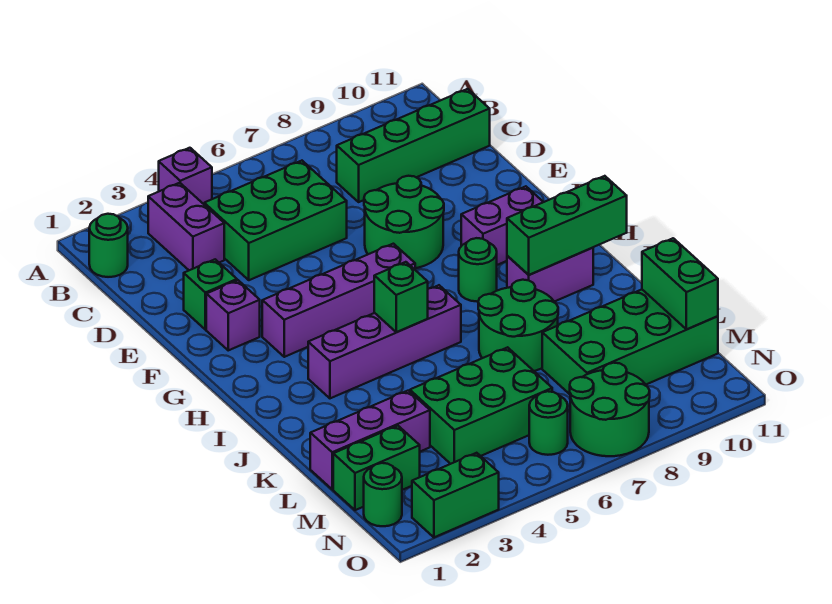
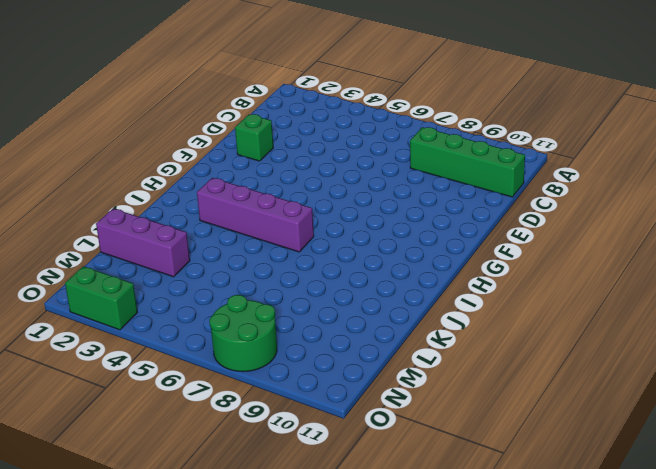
none -> purple 1x1 brick [159,148,212,204]
none -> green 1x1 round brick [89,214,128,277]
none -> purple 1x2 brick [148,183,224,270]

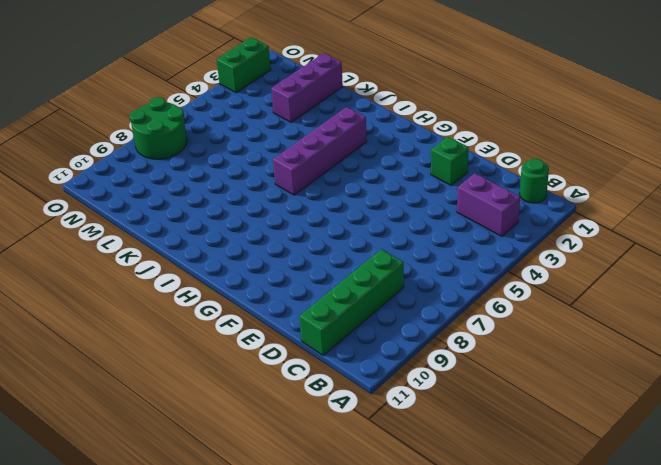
none -> purple 1x1 brick [159,148,212,204]
none -> green 2x3 brick [204,161,347,280]
none -> green 2x2 round brick [364,176,444,268]

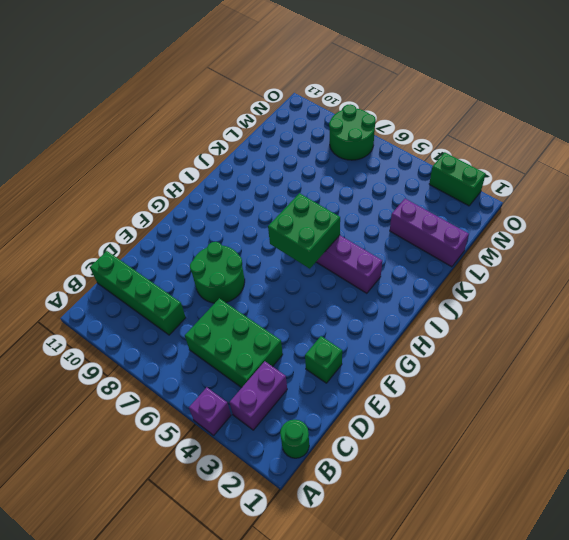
green 2x2 brick [268,193,340,269] -> green 1x1 brick [374,262,428,332]
none -> purple 1x1 brick [206,280,260,350]
none -> purple 1x4 brick [262,244,415,357]
none -> purple 1x2 brick [461,186,543,265]

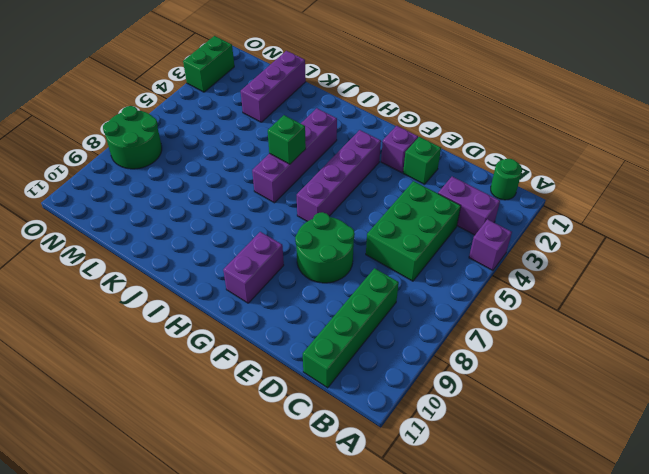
none -> green 1x1 round brick [459,238,497,302]
none -> purple 1x2 brick [507,248,593,302]
none -> green 2x2 round brick [478,280,558,371]

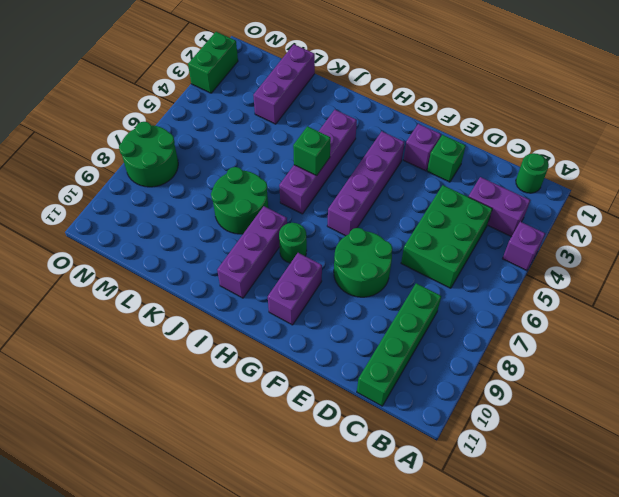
purple 1x3 brick [217,206,287,298] -> purple 1x2 brick [507,248,593,302]
none -> green 2x3 brick [410,347,552,464]
none -> green 2x4 brick [542,290,718,394]
none -> green 1x2 brick [333,426,420,510]

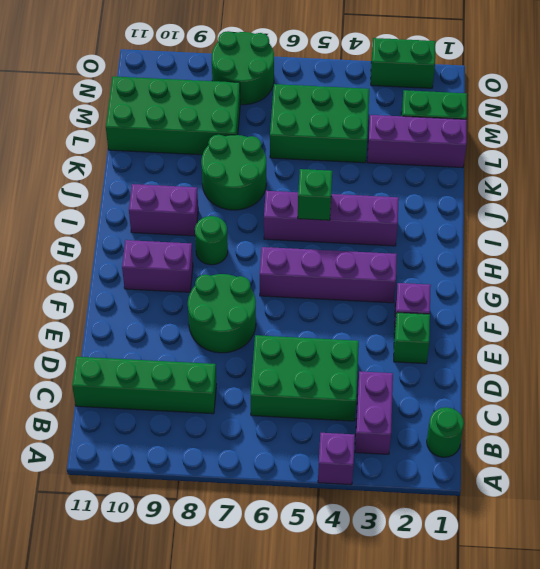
none -> green 1x1 round brick [364,463,402,526]
none -> green 1x1 round brick [529,391,568,455]
none -> green 1x3 brick [507,176,627,275]

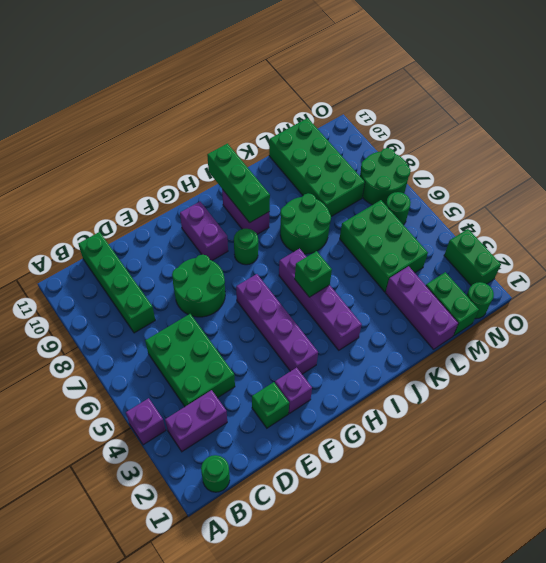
none -> green 1x2 brick [642,238,718,329]

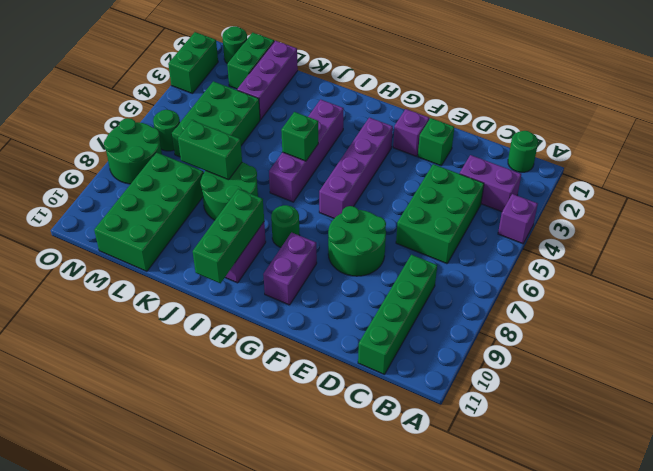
green 1x2 brick [178,120,242,180] -> green 1x2 brick moved to [642,238,718,329]

